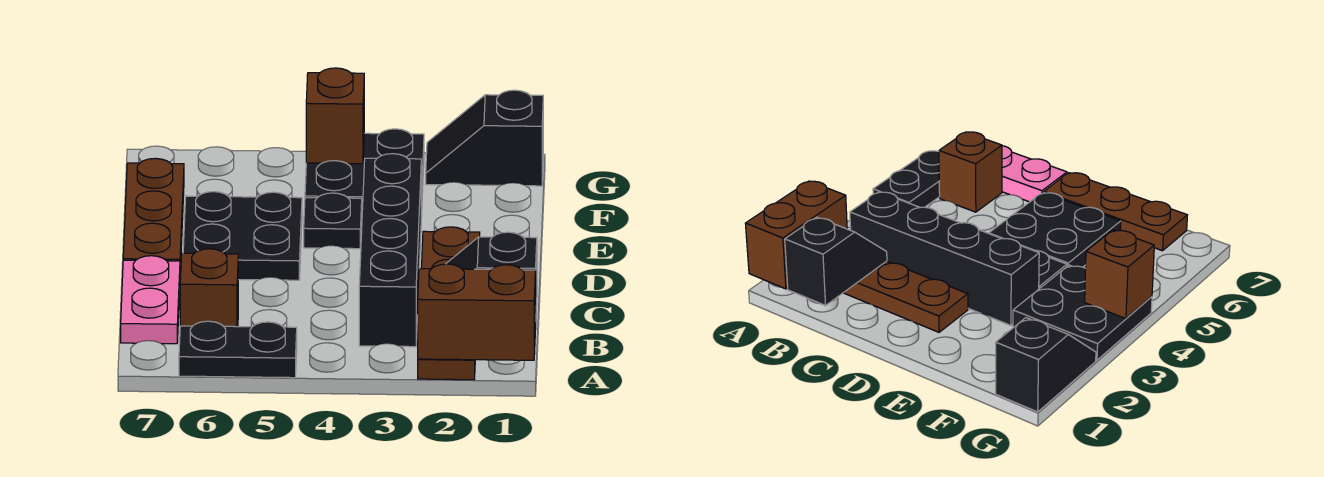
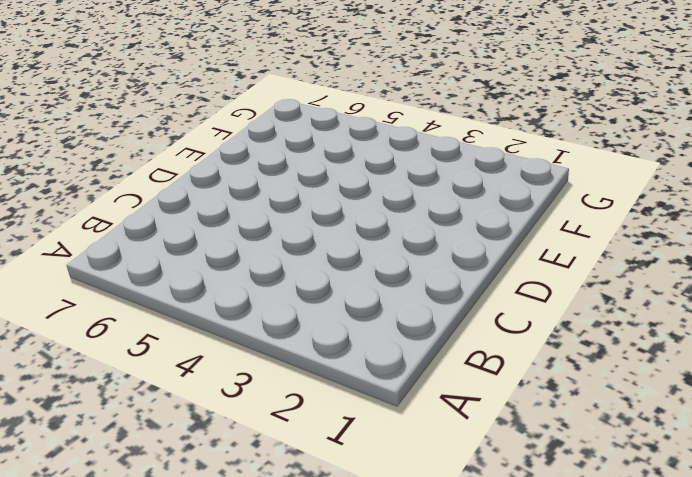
none -> brown 1x4 plate [418,227,480,380]
none -> black 1x2 plate [179,321,297,378]
none -> black 1x4 brick [359,154,421,347]

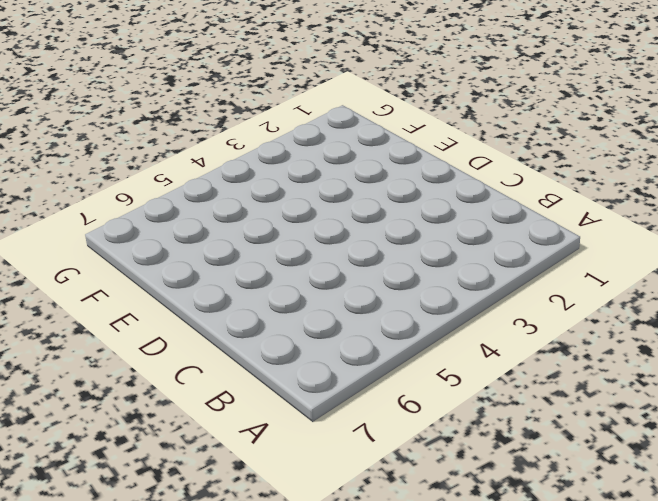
none -> brown 1x4 plate [418,227,480,380]
none -> black 1x2 plate [179,321,297,378]
none -> black 1x4 brick [359,154,421,347]

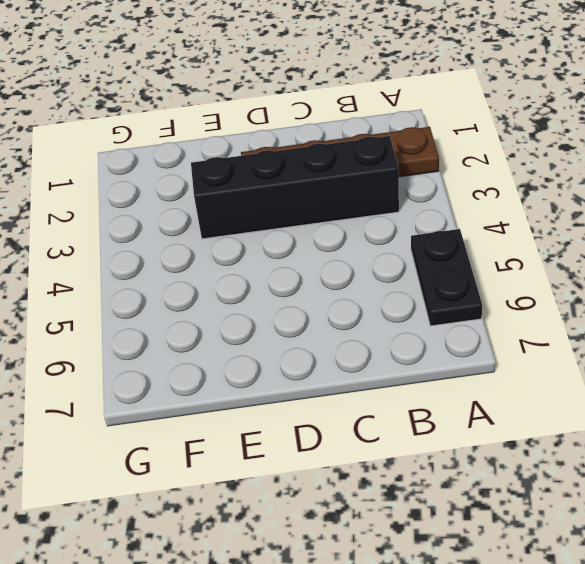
none -> brown 1x1 brick [180,249,238,327]
none -> pink 1x2 plate [121,256,180,344]
none -> black 2x2 plate [183,192,302,280]

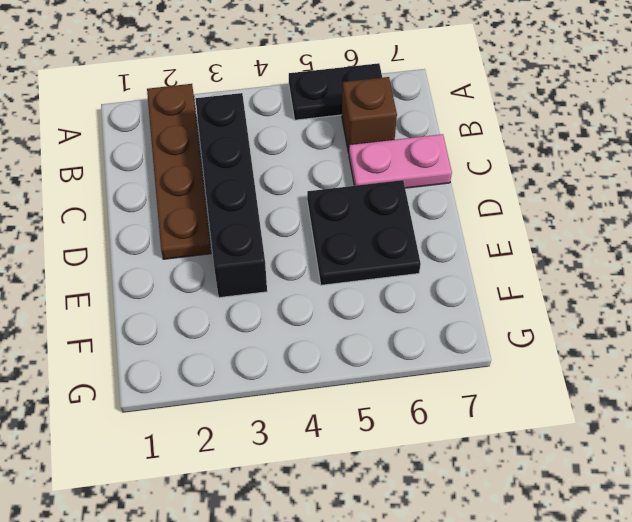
pink 1x2 plate [349,134,452,188] -> pink 1x2 plate turned to [121,256,180,344]
none -> brown 1x3 plate [123,158,184,269]
none -> black 1x1 plate [304,193,362,249]
none -> black 2x2 plate [305,129,424,217]

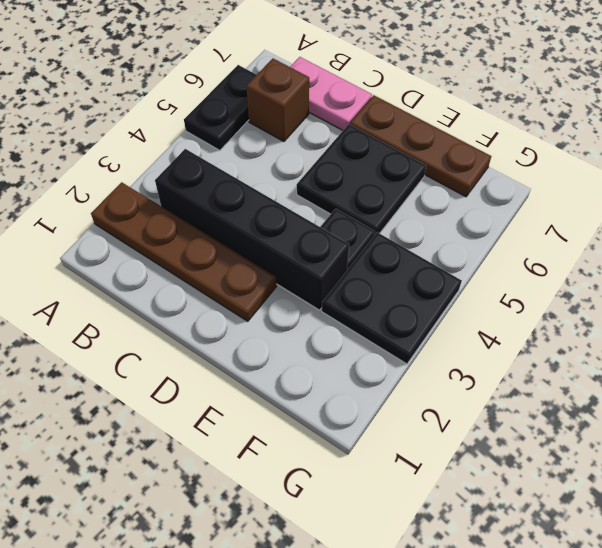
none -> black 1x2 slope [426,90,543,186]
none -> brown 1x2 brick [418,264,536,360]
none -> black 1x2 slope [446,232,537,305]

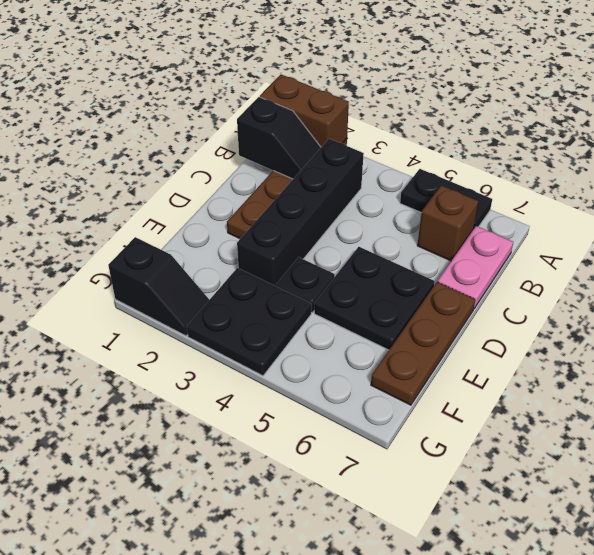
none -> brown 1x1 brick [306,68,364,164]

